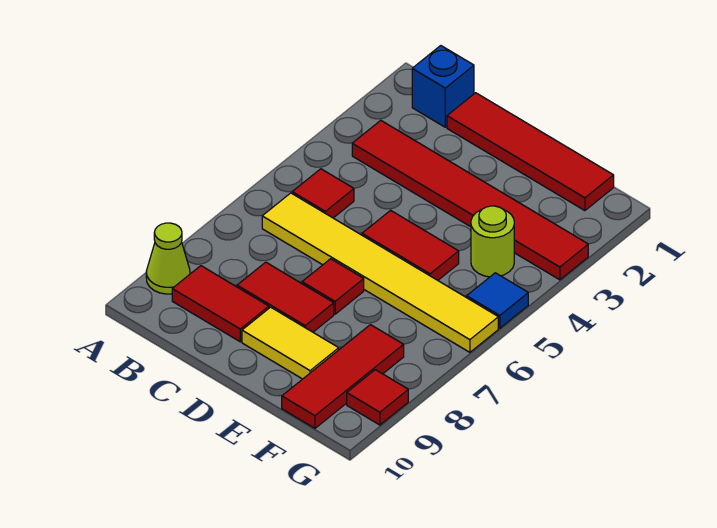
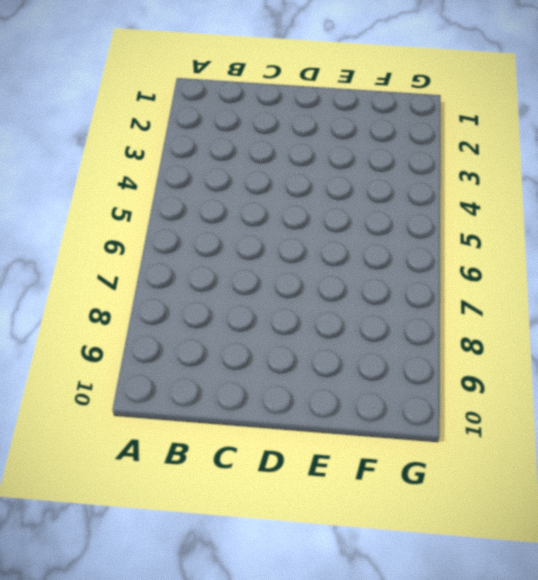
none -> lime 1x1 cone [146,223,190,294]
none -> blue 1x1 brick [412,46,474,127]
none -> red 1x6 tile [352,120,588,280]

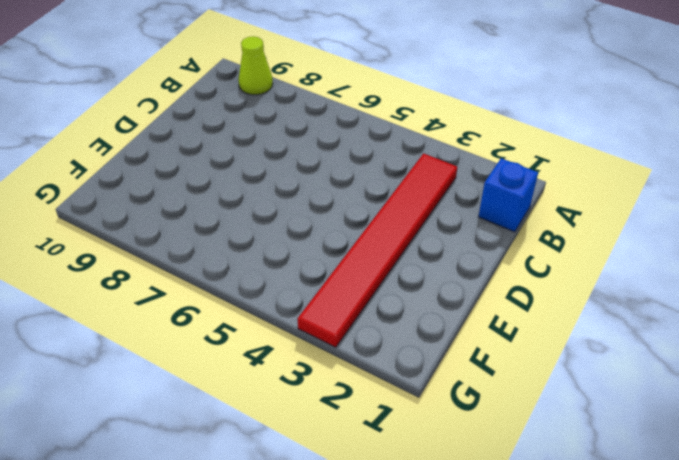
none -> red 1x1 tile [292,169,354,218]
none -> yellow 1x6 tile [262,193,498,352]
none -> red 1x2 tile [172,266,269,342]

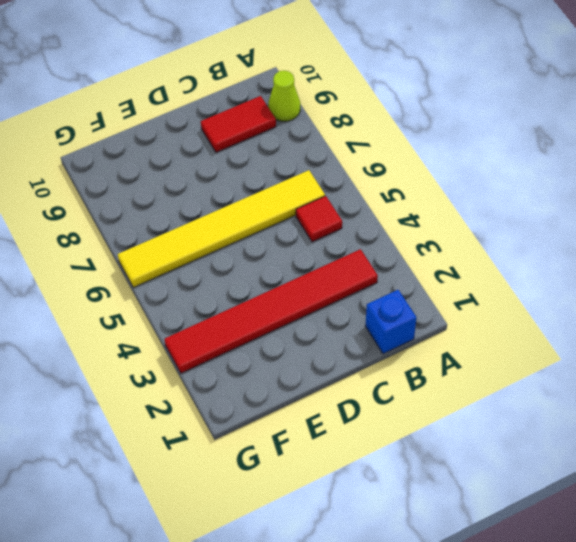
none -> red 1x4 tile [447,93,614,210]
none -> red 1x2 tile [237,262,334,332]
none -> red 1x2 tile [362,210,459,280]

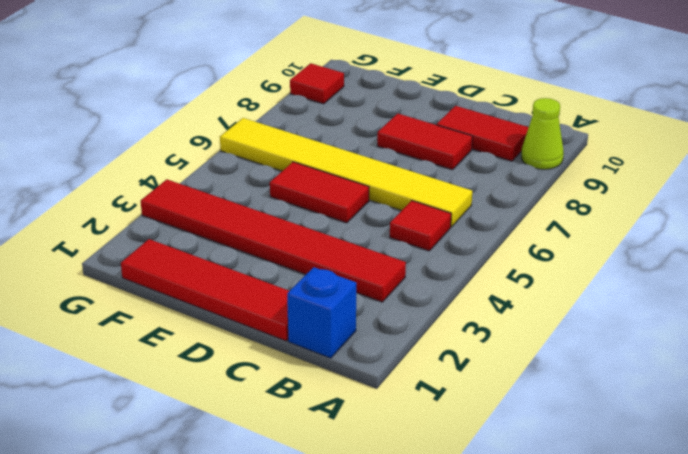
none -> red 1x1 tile [302,259,364,314]
none -> yellow 1x2 tile [242,307,339,379]
none -> lime 1x1 round brick [471,206,514,277]

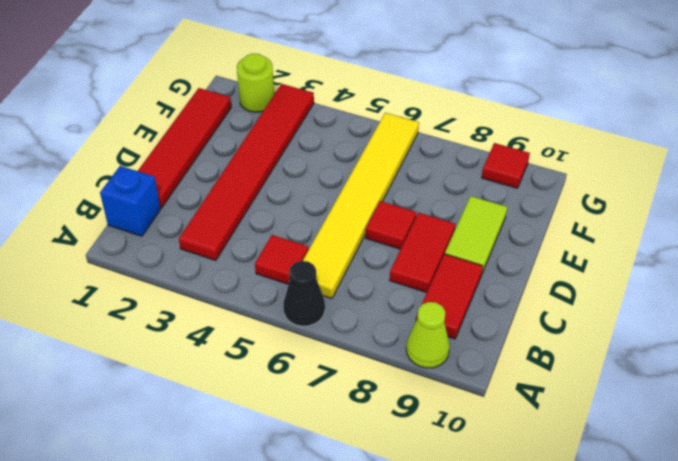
black 1x1 cone [283,261,325,326] -> none
lime 1x2 tile [445,196,507,273] -> yellow 1x2 tile [242,307,339,379]
lime 1x1 round brick [237,53,274,112] -> lime 1x1 round brick moved to [471,206,514,277]
none -> red 1x2 tile [362,210,459,280]
none -> red 1x3 tile [282,325,404,428]
none -> blue 1x1 tile [467,273,528,328]

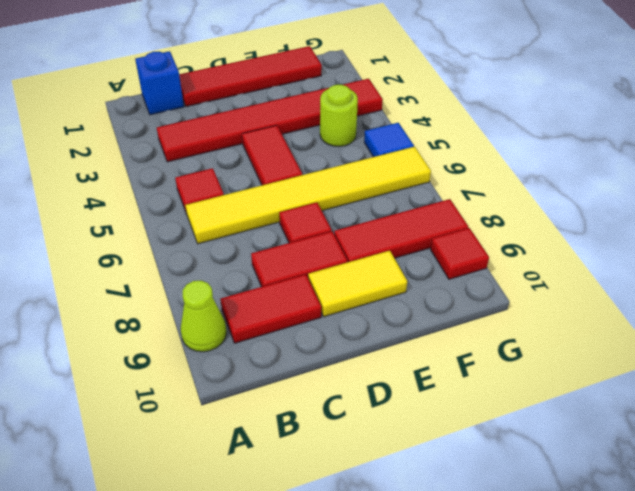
red 1x2 tile [242,125,302,185] -> red 1x2 tile turned to [362,210,459,280]
red 1x3 tile [334,199,468,262] -> red 1x3 tile turned to [282,325,404,428]

